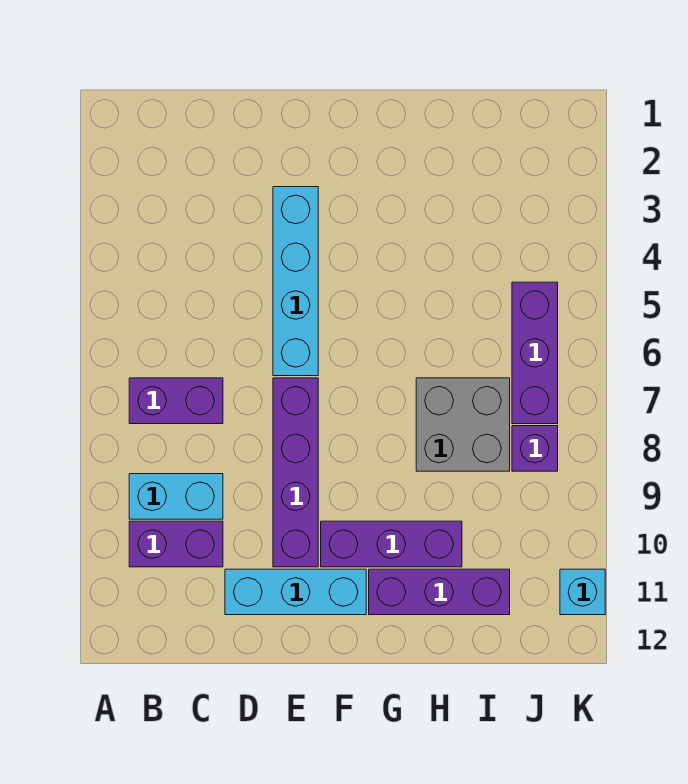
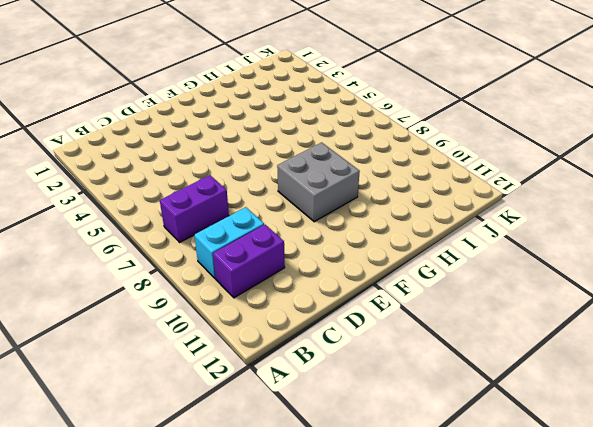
grey 2x2 brick [277,142,360,222] -> grey 2x2 brick moved to [416,378,510,471]
none -> cyan 1x3 brick [225,569,366,615]
none -> cyan 1x4 brick [273,187,318,376]
none -> purple 1x4 brick [273,378,318,567]

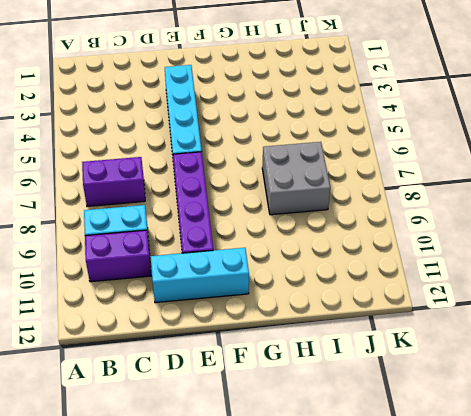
none -> purple 1x3 brick [321,521,462,567]
none -> purple 1x3 brick [369,569,510,615]
none -> purple 1x3 brick [512,282,558,424]

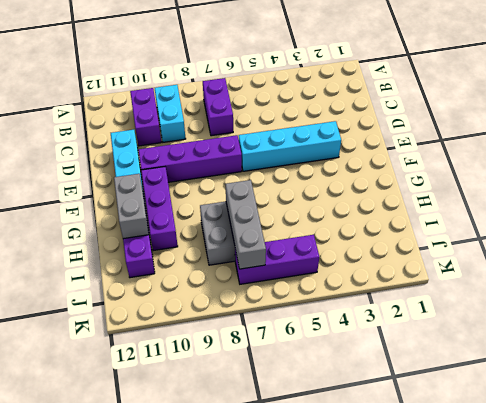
grey 1x2 brick [114,174,149,239] -> none
grey 1x3 brick [226,180,266,269] -> none
none -> purple 1x1 brick [512,426,558,471]
none -> cyan 1x1 brick [560,569,605,615]

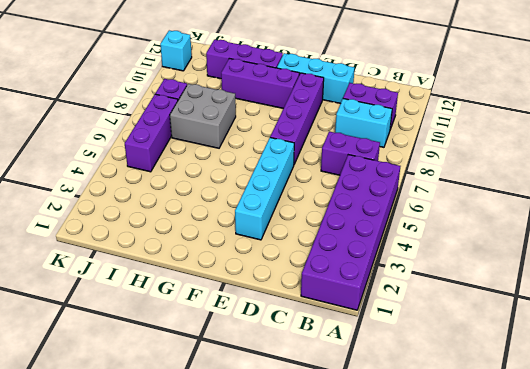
purple 2x6 brick [301,155,400,310] -> none

